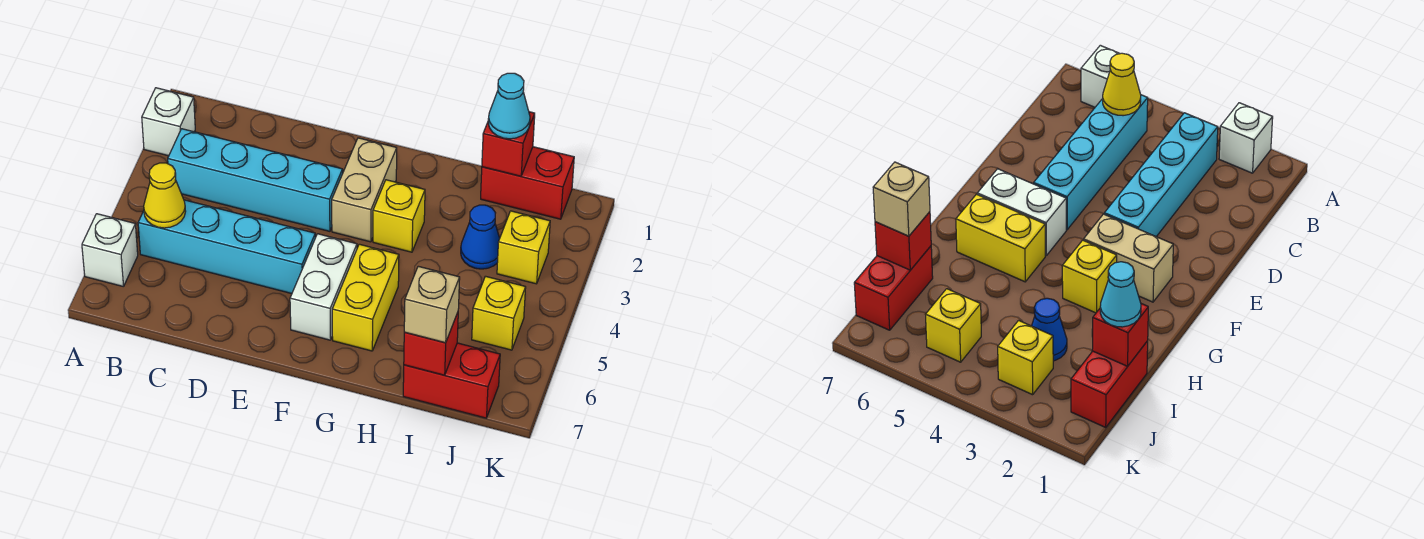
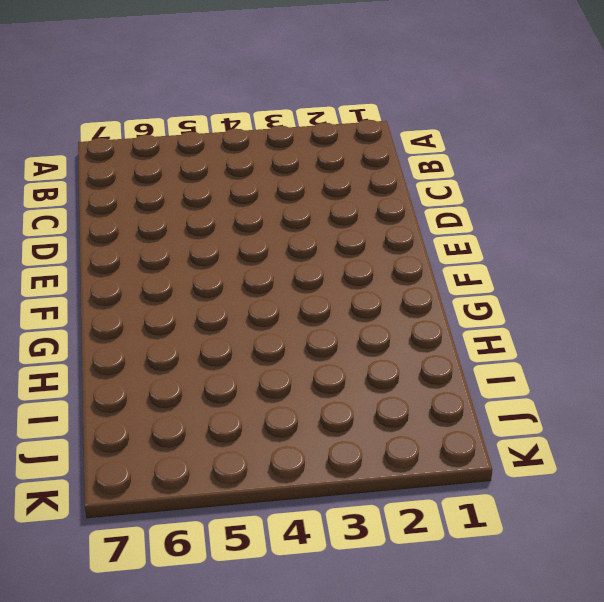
none -> white 1x1 brick [142,88,195,156]
none -> white 1x1 brick [82,214,138,287]
none -> cyan 1x4 brick [168,129,343,231]

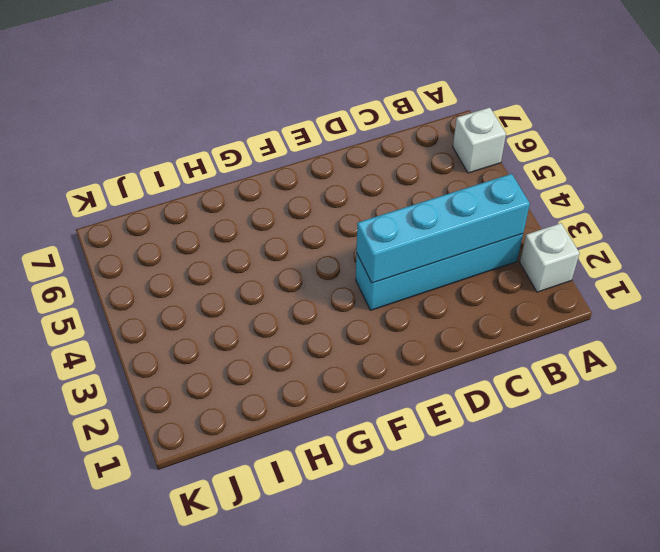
cyan 1x4 brick [356,174,530,283] -> cyan 1x4 brick moved to [138,200,315,294]
none -> tan 1x2 brick [332,138,397,242]
none -> white 1x2 brick [290,234,357,340]
none -> yellow 1x1 brick [373,180,425,252]

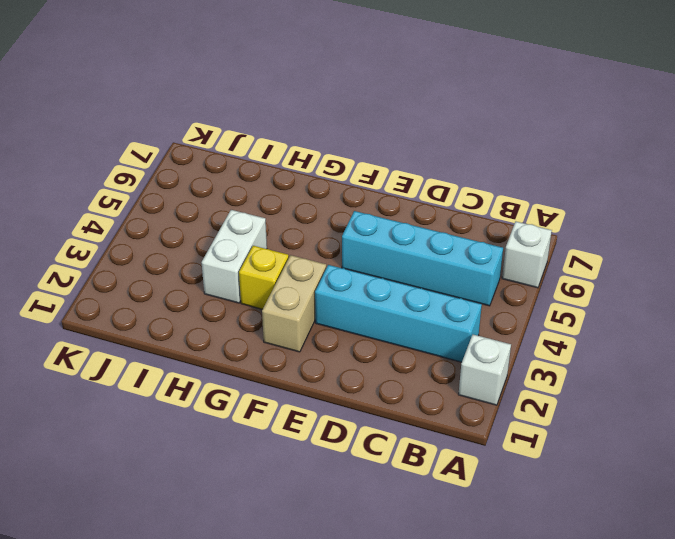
white 1x2 brick [201,210,267,303] -> white 1x2 brick moved to [290,234,357,340]
none -> yellow 1x2 brick [332,244,399,351]
none -> red 1x2 brick [481,147,574,219]
none -> blue 1x1 cone [461,205,500,269]

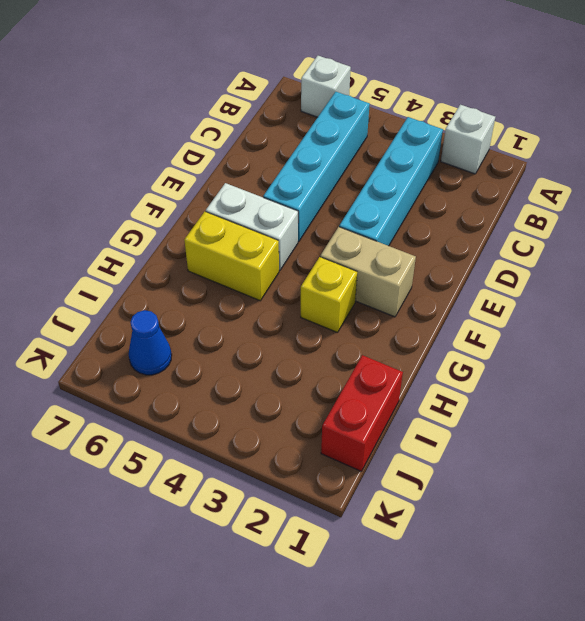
blue 1x1 cone [129,310,172,375] -> blue 1x1 cone moved to [461,205,500,269]
none -> red 1x2 brick [403,343,500,418]
none -> yellow 1x1 brick [497,211,550,284]
none -> yellow 1x1 brick [472,276,526,350]

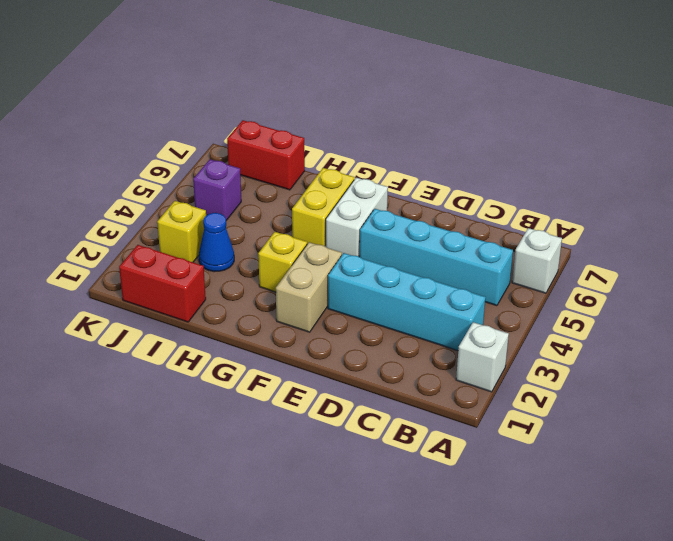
purple 1x1 brick [193,159,241,221] -> yellow 1x1 brick [472,276,526,350]
none -> yellow 1x1 cone [144,163,186,228]
none -> red 1x1 brick [482,112,535,176]
none -> red 1x1 brick [404,312,458,375]

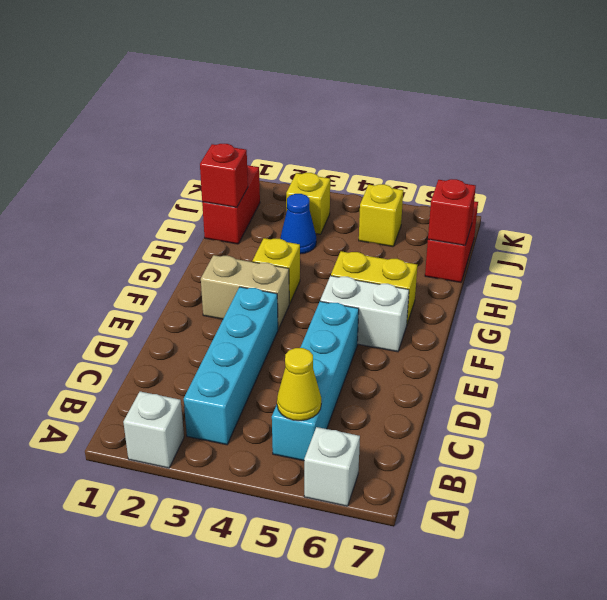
none -> cyan 1x1 cone [488,73,530,139]
none -> tan 1x1 brick [404,266,460,343]

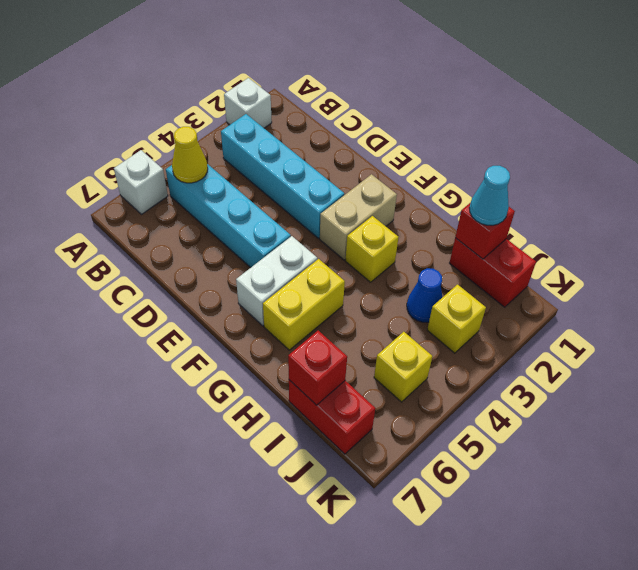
none -> tan 1x1 brick [404,266,460,343]

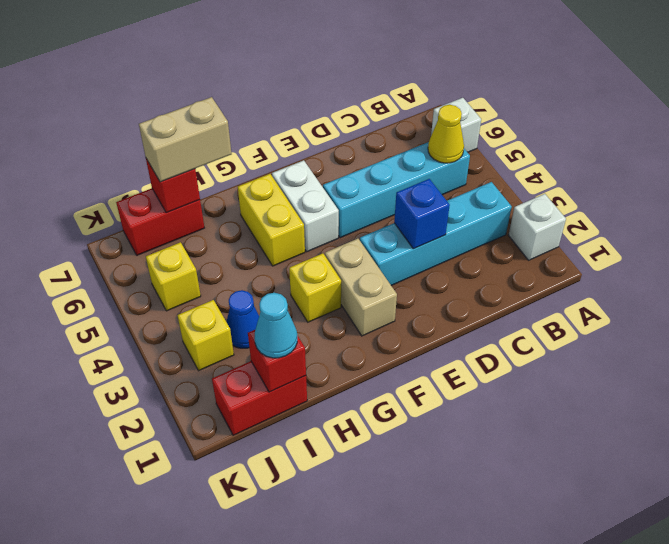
blue 1x1 brick [394,179,450,249] -> none
tan 1x2 brick [139,97,232,182] -> tan 1x1 brick [404,266,460,343]

